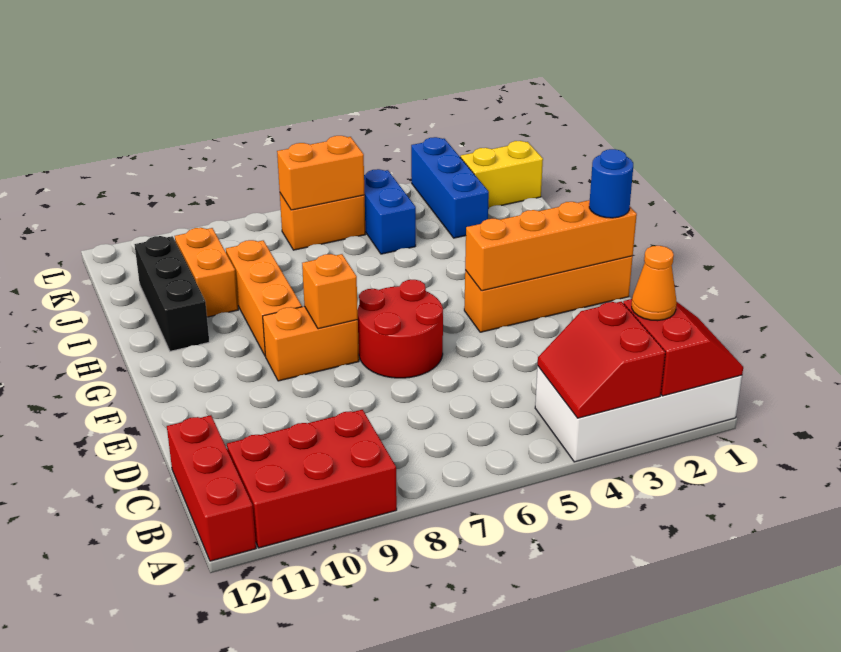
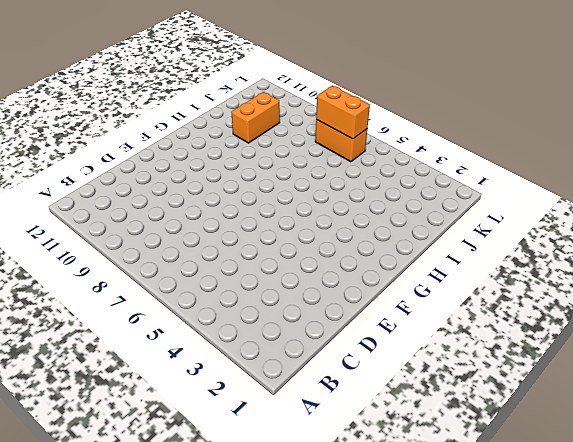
none -> white 2x4 brick [535,366,742,462]
none -> red 2x3 brick [227,410,397,548]
none -> red 1x3 brick [167,415,256,561]

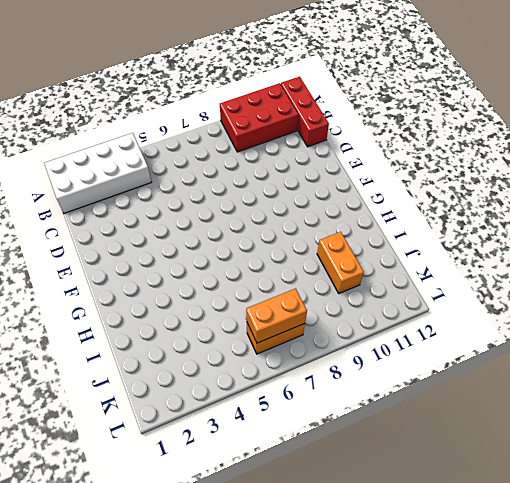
none -> red 2x2 round brick [358,280,443,378]
none -> orange 1x4 brick [464,256,633,332]
none -> orange 1x2 brick [263,306,359,381]

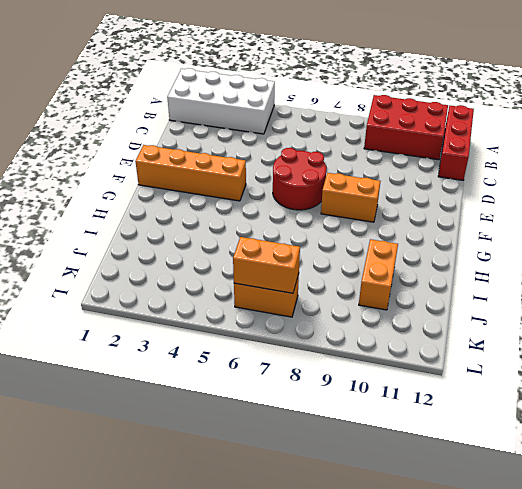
none -> orange 1x3 brick [226,240,302,355]
none -> black 1x3 brick [134,236,209,351]
none -> blue 1x3 brick [411,137,489,238]

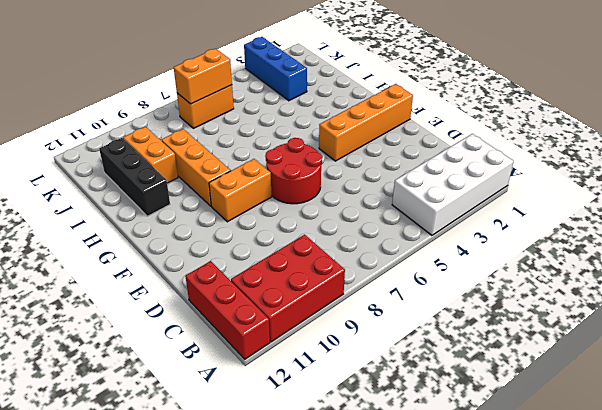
none -> blue 1x2 brick [364,169,416,254]
none -> yellow 1x2 brick [460,141,543,208]
none -> red 2x2 slope [623,299,743,396]

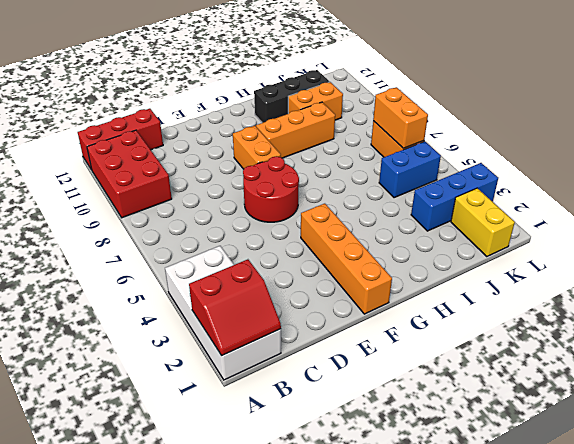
none -> red 2x2 slope [538,302,665,418]
none -> orange 1x4 brick [465,200,637,291]
none -> orange 1x1 brick [302,254,358,329]

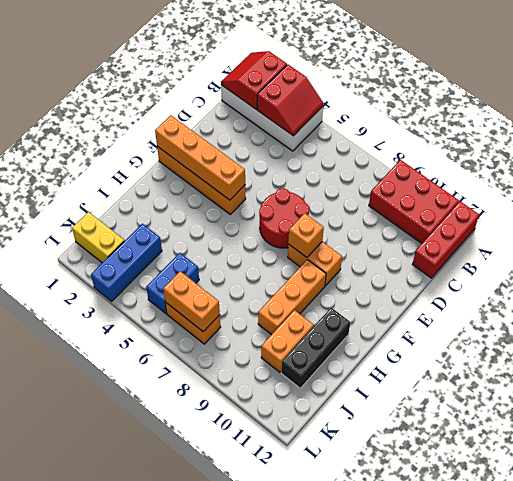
none -> orange 1x1 cone [632,246,677,321]
none -> blue 1x1 round brick [589,149,633,218]

